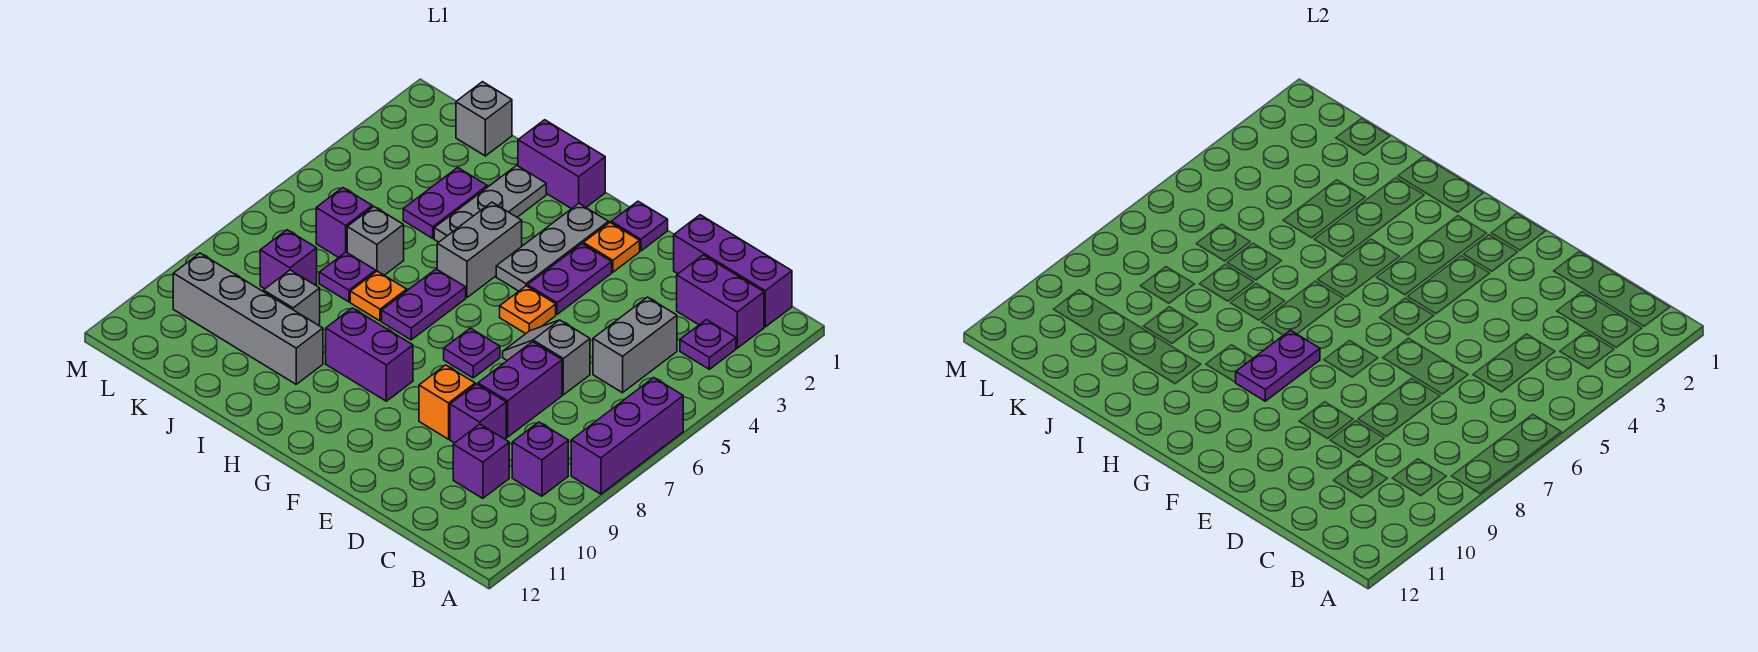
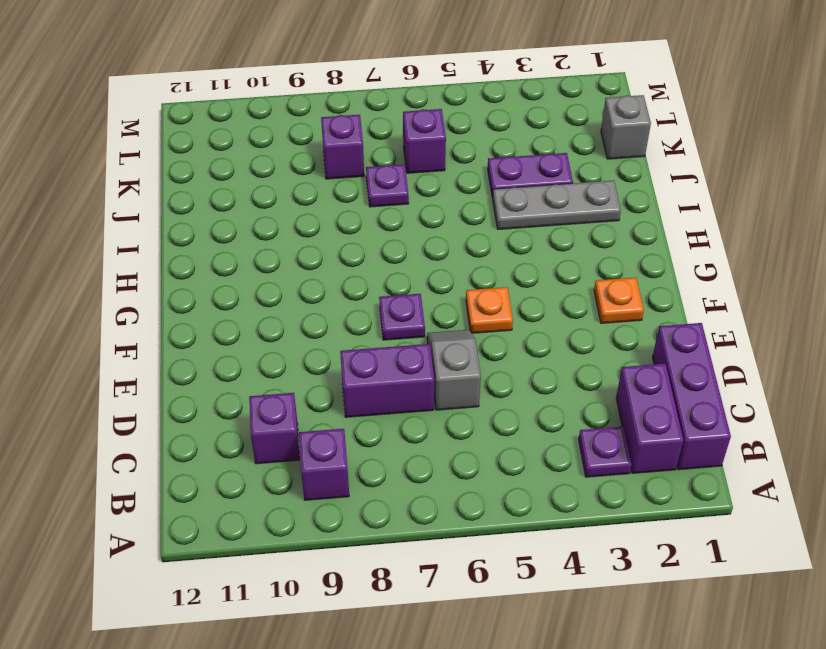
none -> purple 1x3 brick [571,378,683,494]
none -> grey 1x2 brick [593,297,677,393]
none -> purple 1x1 brick [450,384,506,443]
none -> orange 1x1 brick [419,365,475,439]

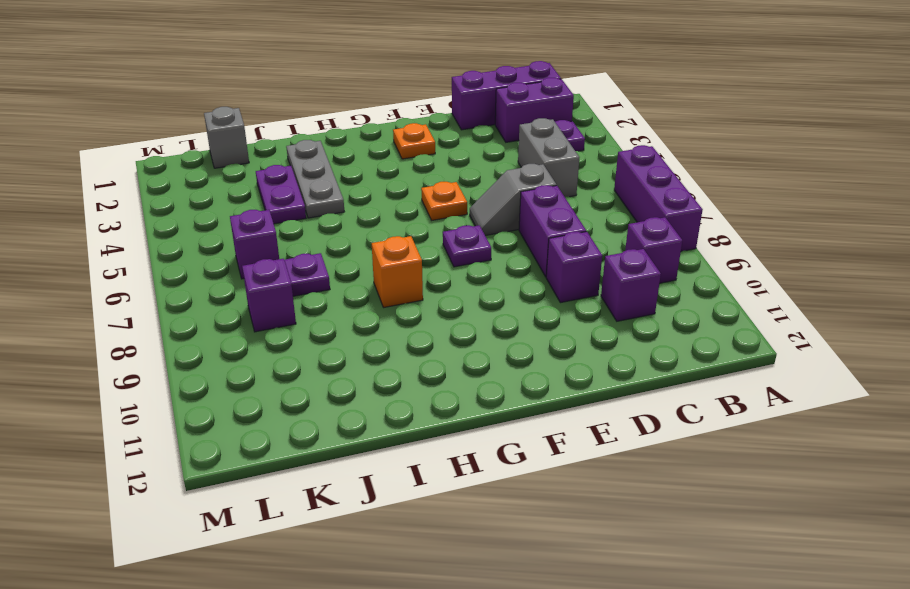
orange 1x1 brick [372,236,423,307] -> orange 1x1 brick moved to [419,365,475,439]
none -> purple 1x1 plate [611,201,668,251]
none -> purple 1x2 plate [528,244,612,314]
none -> grey 1x3 plate [496,204,609,291]
none -> purple 1x2 brick [326,308,413,401]

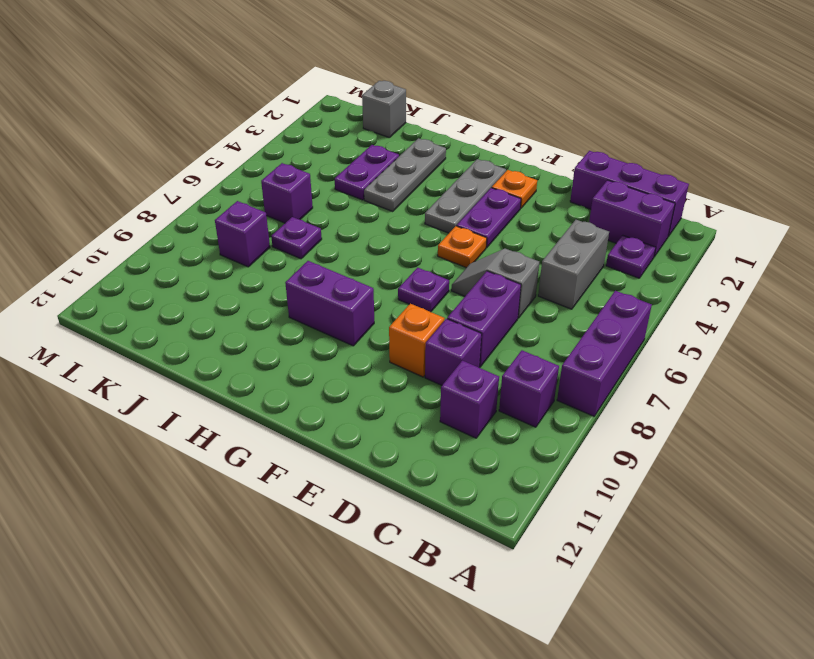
none -> purple 1x1 plate [611,201,668,251]
none -> purple 1x2 brick [518,120,605,209]
none -> grey 1x2 brick [437,202,522,298]
none -> purple 1x2 plate [382,269,466,340]

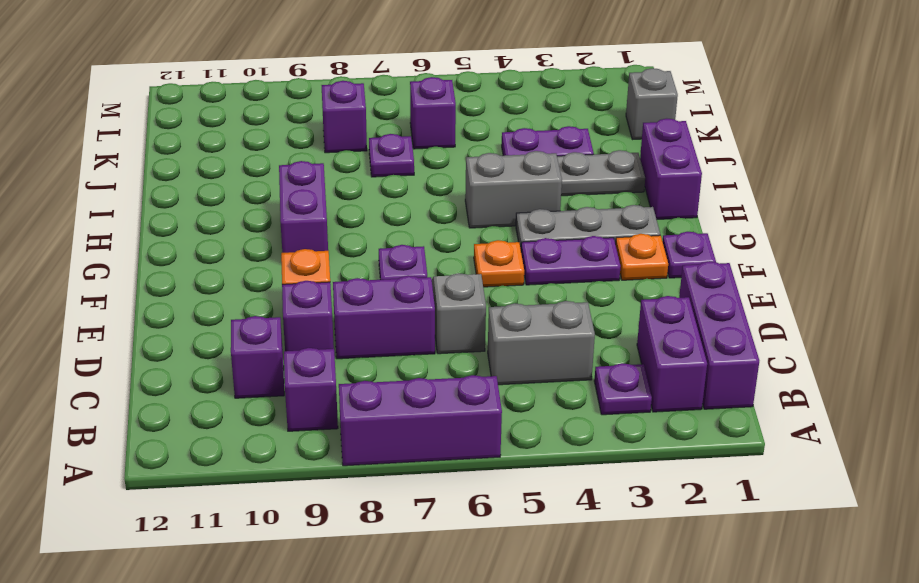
none -> purple 1x2 plate [382,269,466,340]
none -> orange 1x1 plate [350,271,407,321]
none -> grey 1x4 brick [173,253,323,384]
none -> grey 1x1 brick [347,207,404,275]

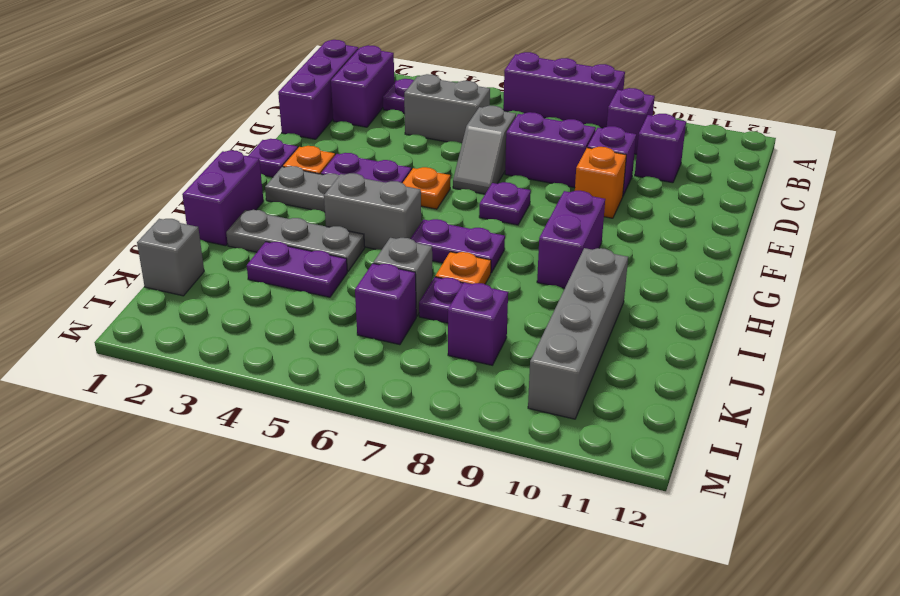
none -> grey 1x1 brick [264,270,320,325]
none -> purple 1x2 plate [1235,330,1320,401]

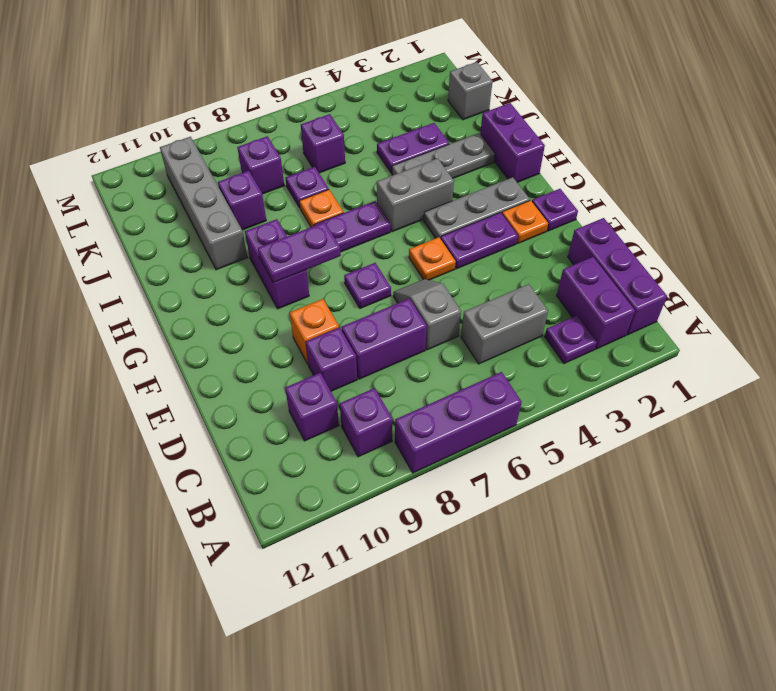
purple 1x1 brick [218,171,266,230] -> grey 1x1 brick [264,270,320,325]
none -> grey 1x1 brick [347,207,404,275]

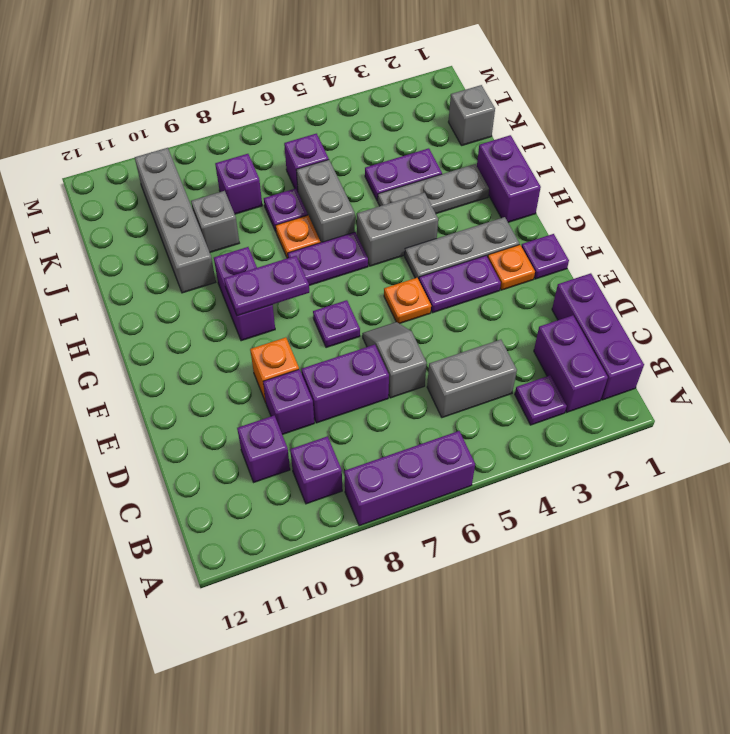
grey 1x2 brick [296,160,355,243] -> grey 1x1 brick [347,207,404,275]

